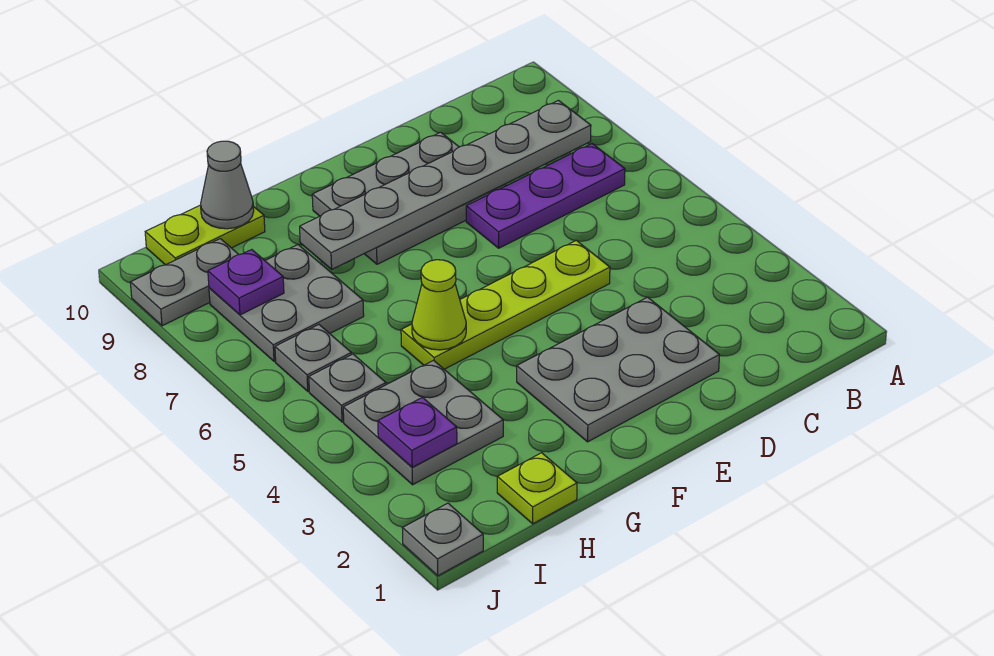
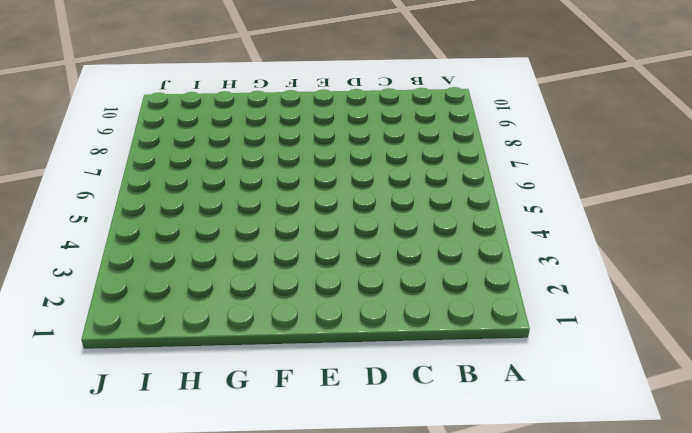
none -> purple 1x3 plate [466,144,625,248]
none -> grey 2x3 plate [517,297,719,442]
none -> lime 1x4 plate [401,240,610,369]

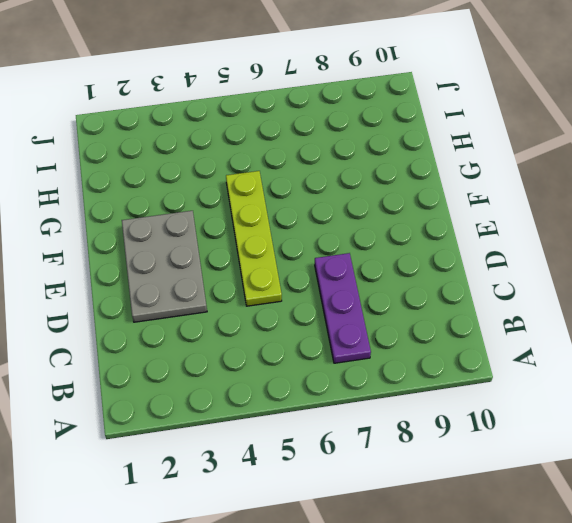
none -> grey 2x3 plate [312,132,506,264]
none -> lime 1x1 plate [497,453,577,524]
none -> grey 2x2 plate [343,360,503,485]

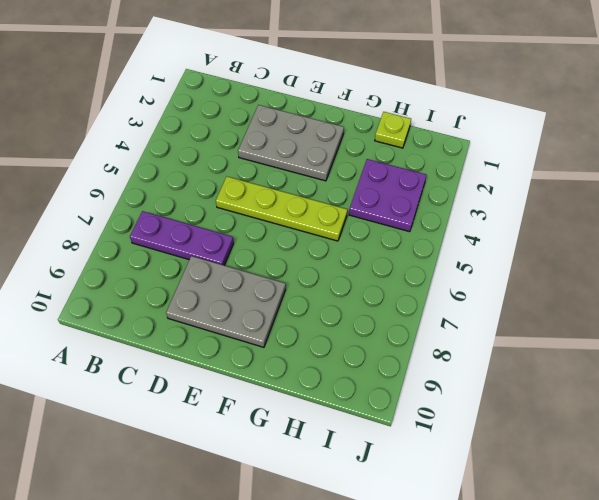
purple 2x2 plate [349,159,426,232] -> grey 2x2 plate [343,360,503,485]
none -> grey 2x2 plate [209,245,364,362]
none -> lime 1x2 plate [145,205,265,265]
none -> grey 1x1 plate [309,354,386,422]

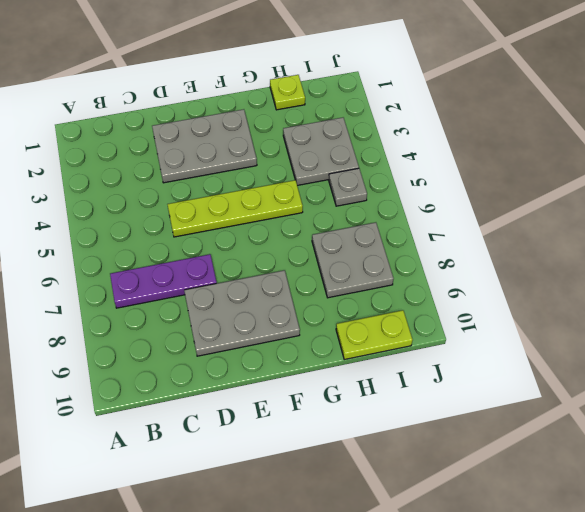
none -> grey 1x1 plate [275,325,351,391]
none -> grey 1x2 plate [130,239,239,326]
none -> grey 1x1 plate [403,503,483,576]

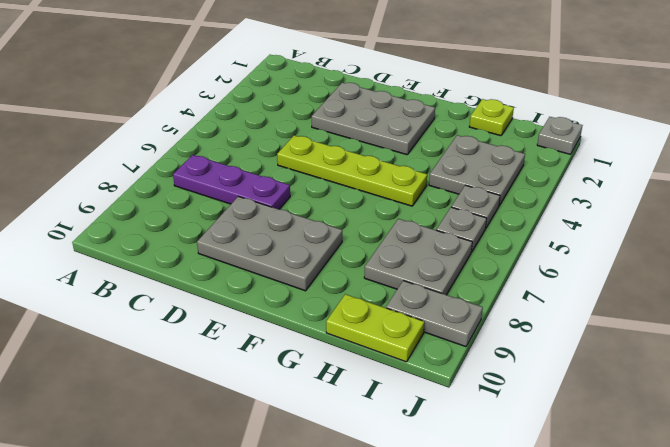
none -> grey 1x6 plate [300,100,591,269]
none -> lime 1x1 cone [412,260,466,350]
none -> grey 1x1 cone [201,141,254,229]

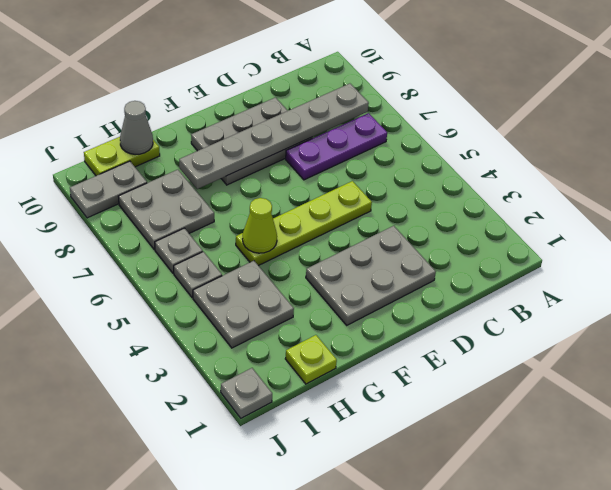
none -> purple 1x1 plate [378,398,457,467]
none -> purple 1x1 plate [208,250,284,315]

